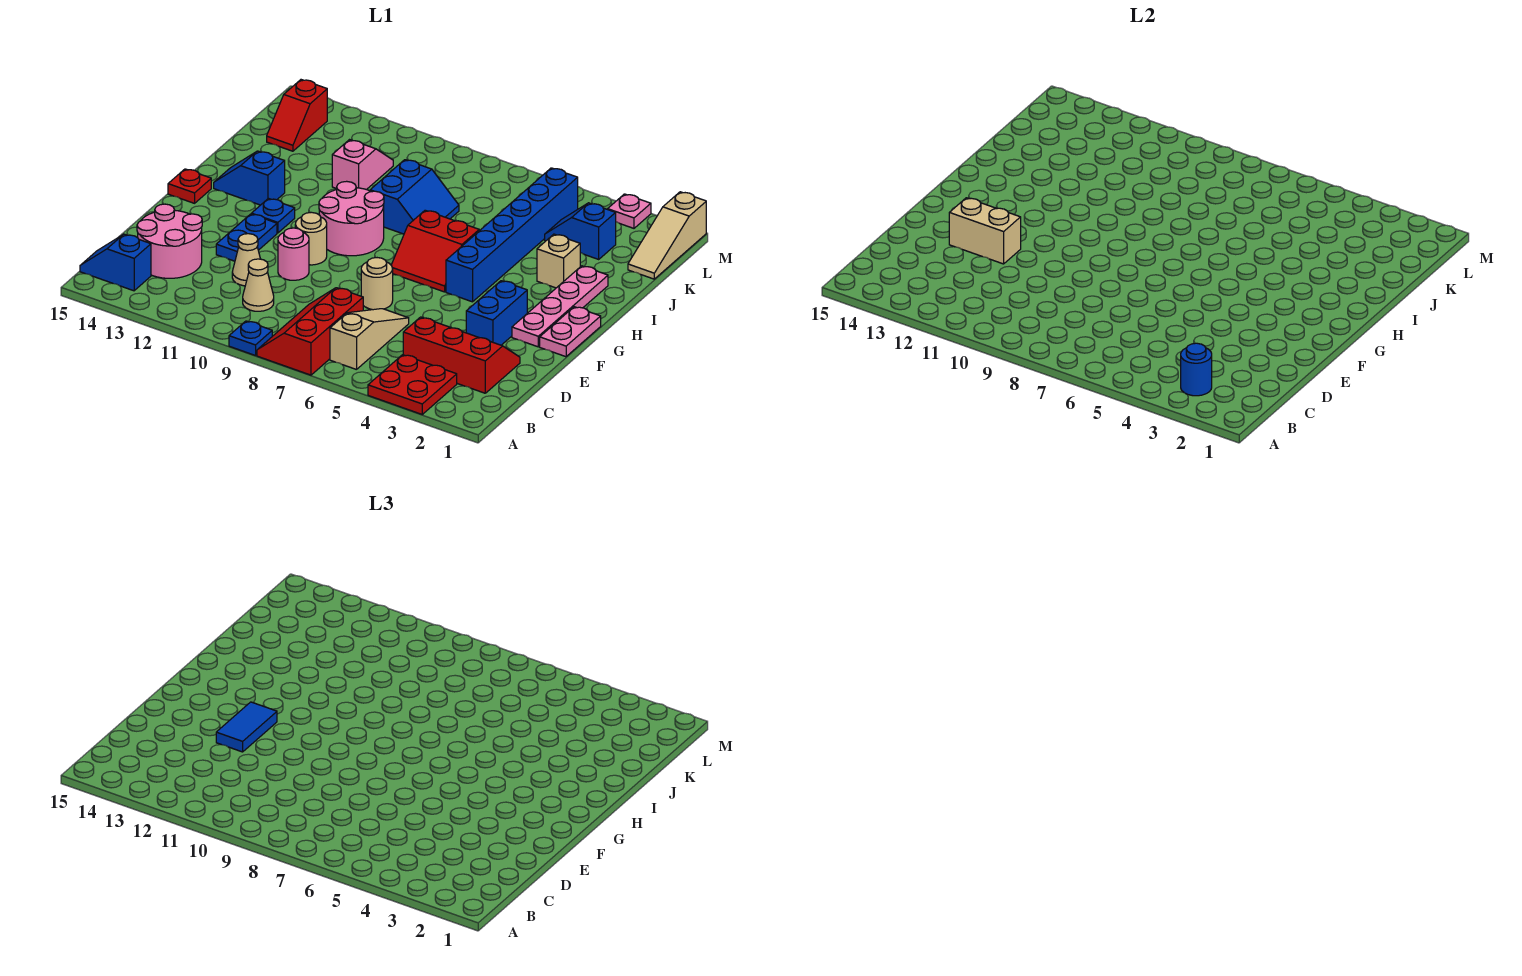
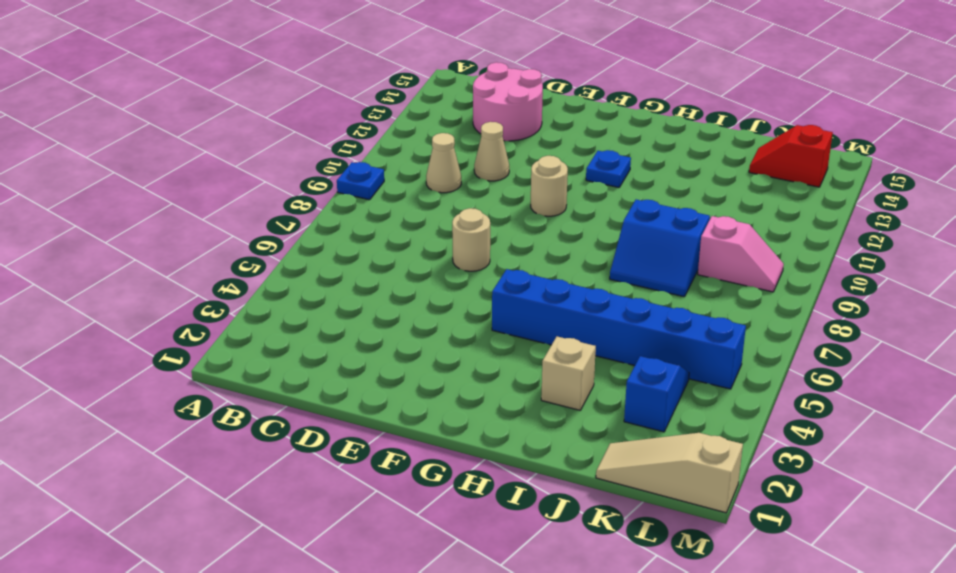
pink 1x2 slope [698,216,784,292] -> pink 1x2 slope moved to [332,140,393,190]
none -> red 2x2 plate [368,355,457,414]
none -> red 2x3 slope [257,288,363,375]
none -> tan 1x3 slope [330,309,409,370]
none -> blue 1x2 slope [80,234,151,291]

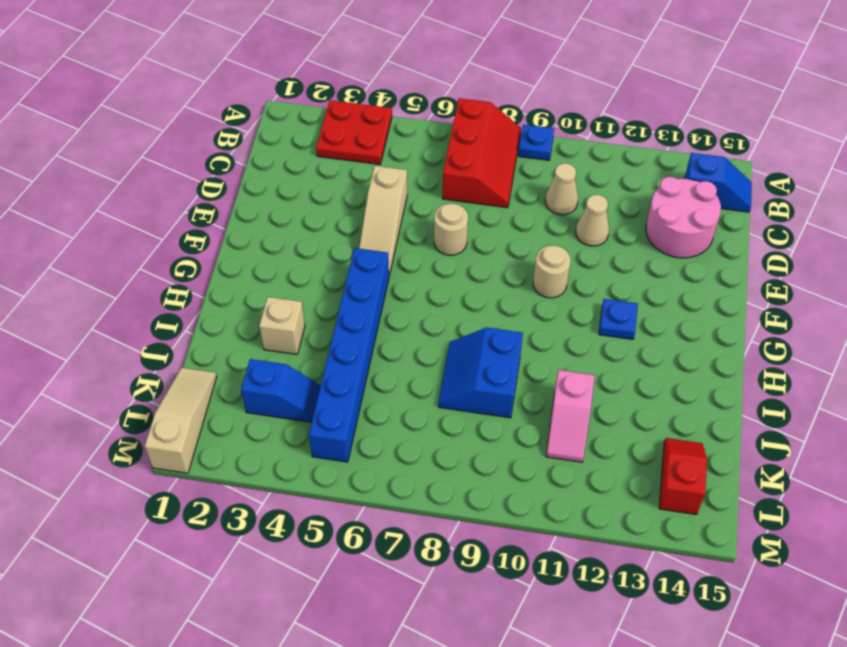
tan 1x3 slope [359,166,407,275] -> tan 1x3 slope moved to [330,309,409,370]
none -> red 2x3 slope [403,317,520,393]
none -> blue 1x2 brick [466,281,527,345]
none -> pink 1x1 round brick [278,228,309,280]
none -> blue 1x2 plate [216,214,277,261]

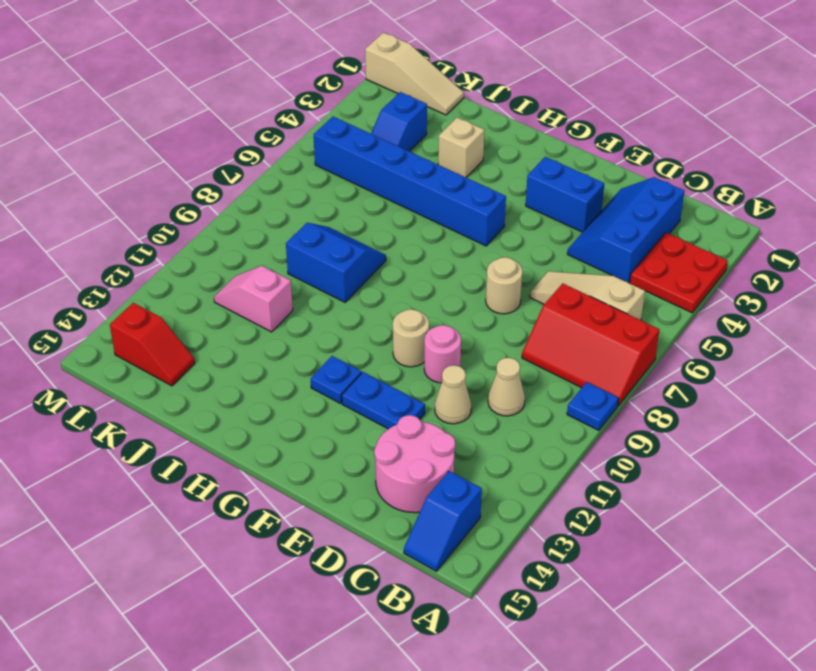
blue 2x3 slope [567,177,684,283] -> red 2x3 slope [403,317,520,393]
none -> pink 1x2 plate [540,307,601,357]
none -> pink 1x4 plate [512,266,608,347]
none -> red 2x2 slope [391,210,479,292]
none -> pink 2x2 round brick [319,181,384,256]

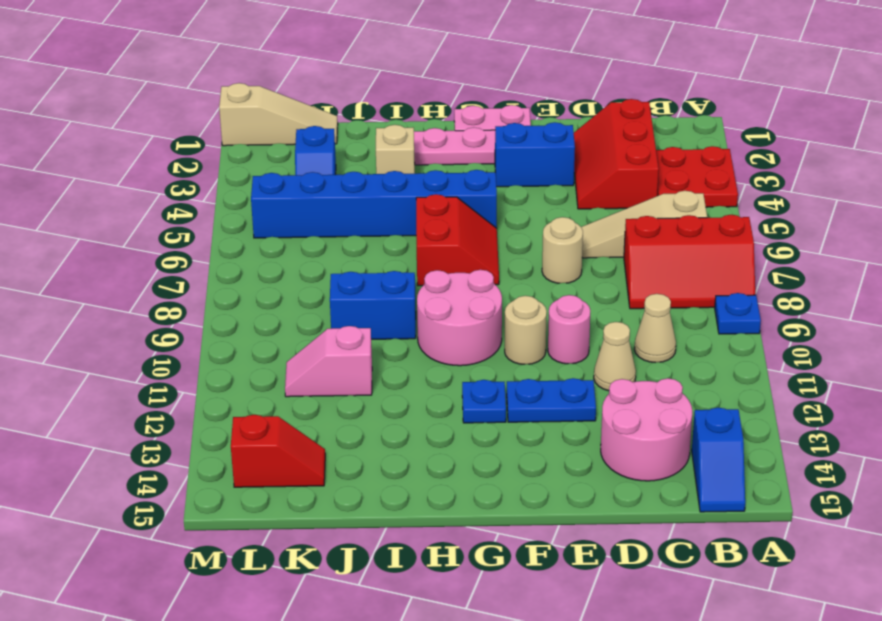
none -> red 1x1 plate [168,169,211,203]
none -> blue 1x2 slope [214,151,285,205]
none -> pink 1x1 plate [608,194,651,228]
none -> blue 1x1 round brick [1181,343,1212,396]

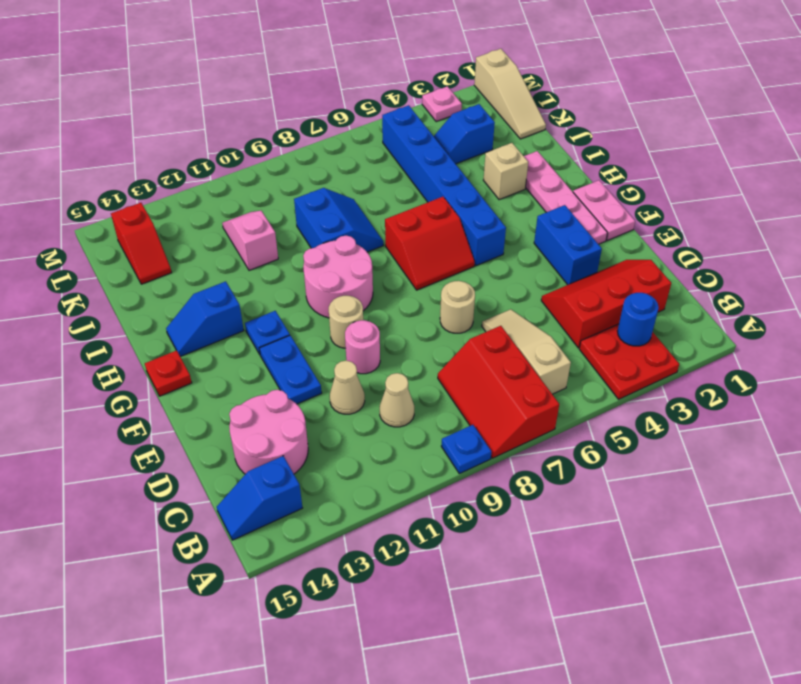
none -> tan 1x2 brick [949,198,1021,264]
none -> blue 1x2 tile [216,702,277,752]

